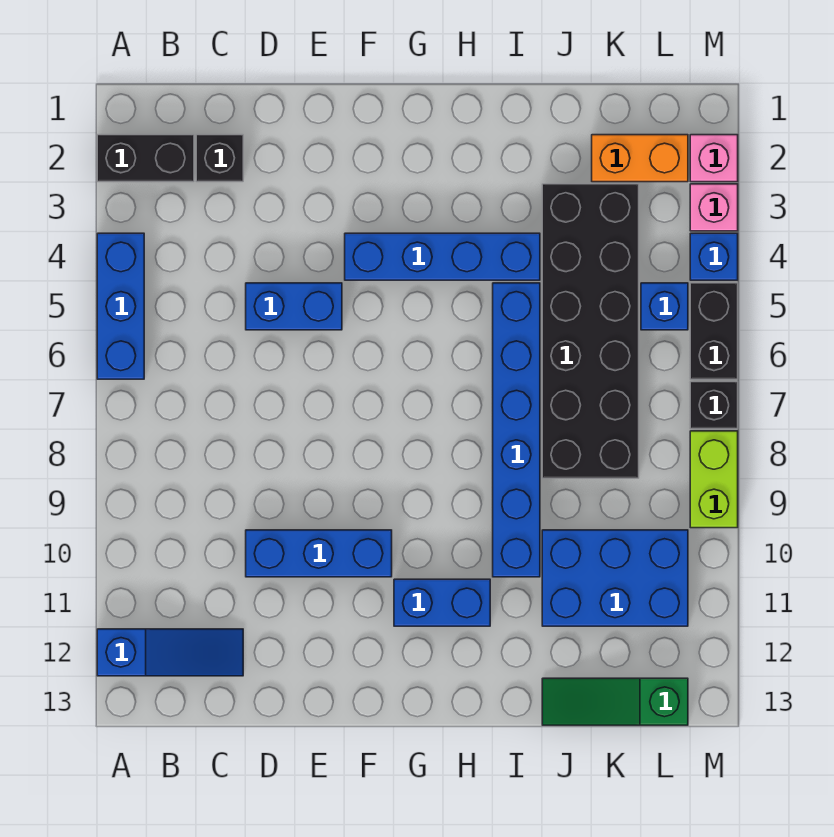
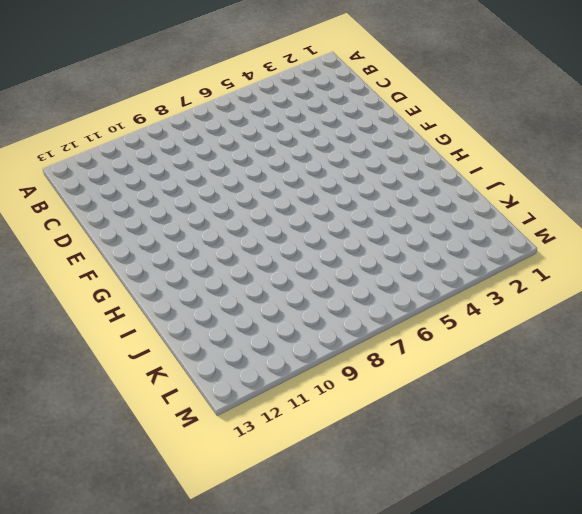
none -> black 1x2 brick [97,135,194,182]
none -> blue 1x3 brick [97,233,144,379]
none -> blue 1x3 slope [97,629,243,676]

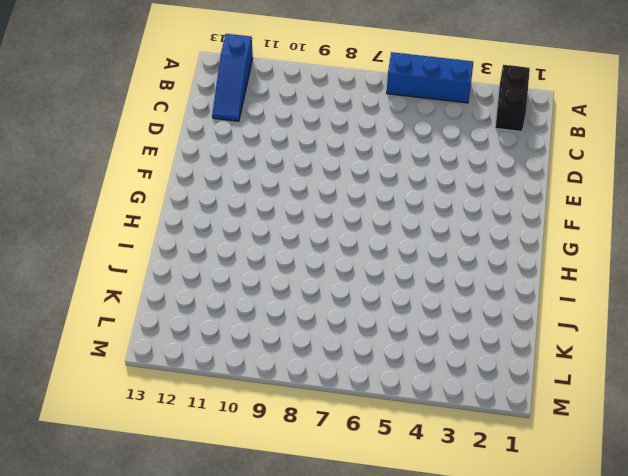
none -> black 1x1 brick [196,135,243,182]
none -> blue 1x2 brick [246,283,342,330]
none -> blue 1x3 brick [246,530,392,577]

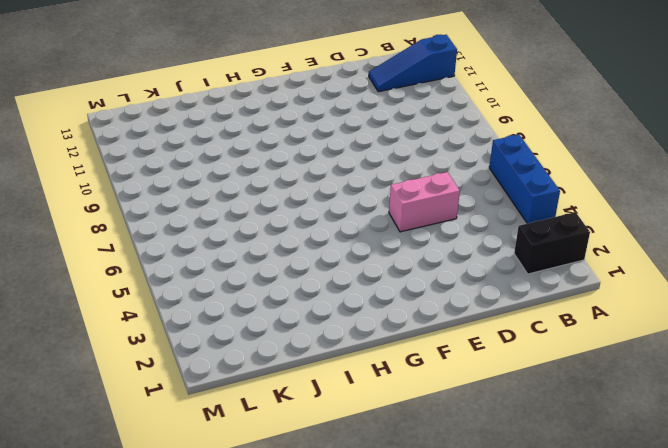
pink 1x2 brick [389,172,460,232] -> blue 1x2 brick [246,283,342,330]
none -> black 1x1 brick [196,135,243,182]
none -> blue 1x3 brick [246,530,392,577]
none -> blue 1x4 brick [345,233,540,280]

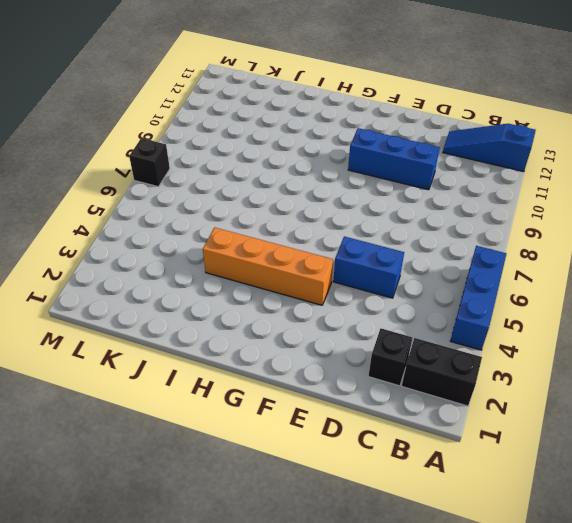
orange 1x4 brick [203,227,333,305] -> blue 1x4 brick [345,233,540,280]
none -> blue 1x2 brick [394,579,490,626]
none -> blue 1x6 brick [493,283,540,577]
none -> black 2x6 brick [542,184,639,478]

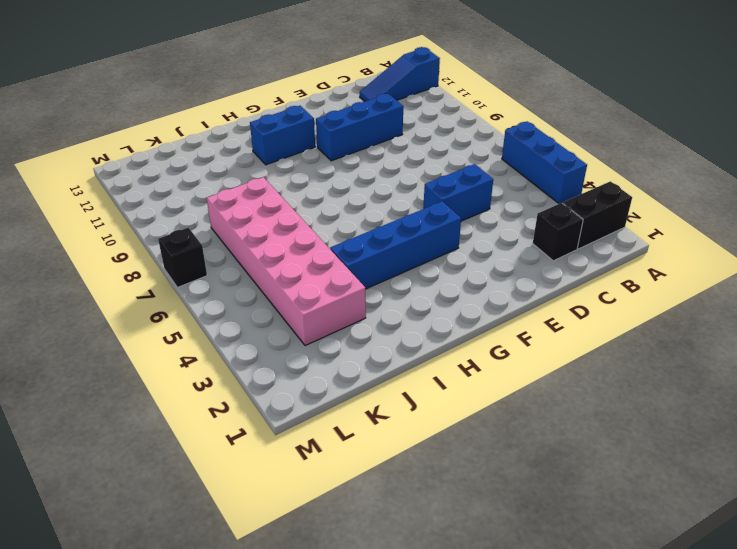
pink 2x6 brick [207,177,366,346] -> black 2x6 brick [542,184,639,478]
none -> blue 1x6 brick [493,283,540,577]
none -> blue 2x3 brick [542,530,688,626]
none -> green 1x3 slope [542,678,688,725]

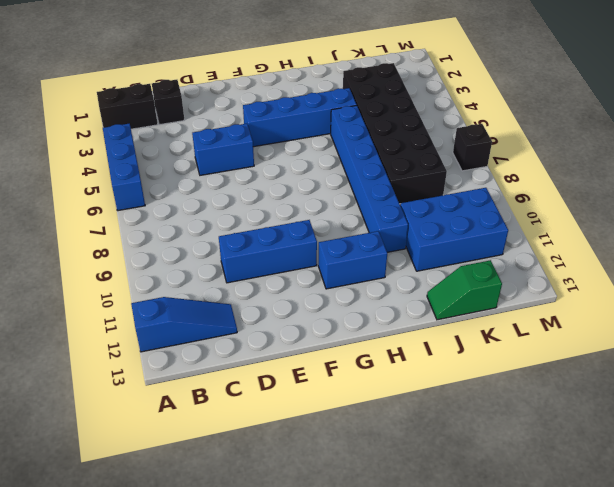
green 1x2 slope [427,260,502,320] -> green 1x3 slope [542,678,688,725]
none -> orange 1x2 brick [592,135,688,182]
none -> blue 1x1 brick [641,283,688,330]
none -> pink 1x1 brick [690,135,738,182]

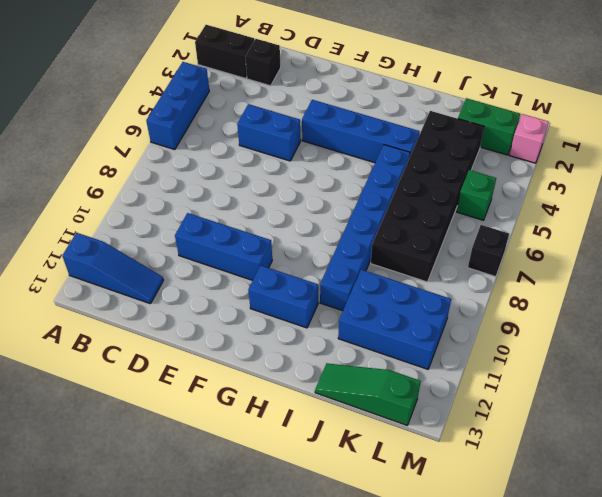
green 1x2 brick [458,98,520,155] -> orange 1x2 brick [592,135,688,182]
green 1x1 brick [457,170,496,220] -> blue 1x1 brick [641,283,688,330]
none -> pink 1x1 brick [690,184,738,231]
none -> blue 1x1 brick [690,233,738,280]
none -> black 1x2 brick [690,283,738,379]

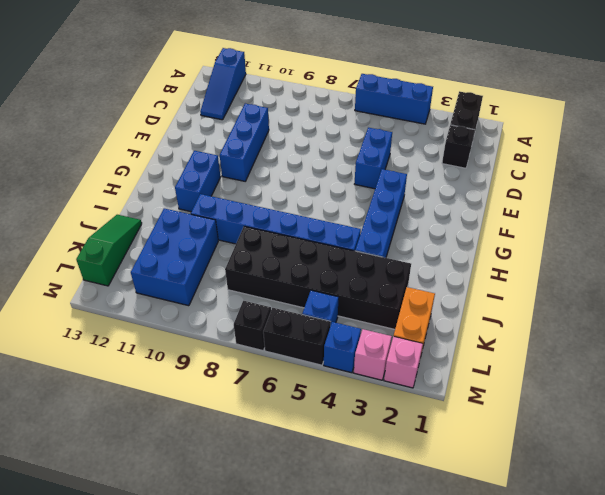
none -> lime 1x2 brick [690,431,738,528]

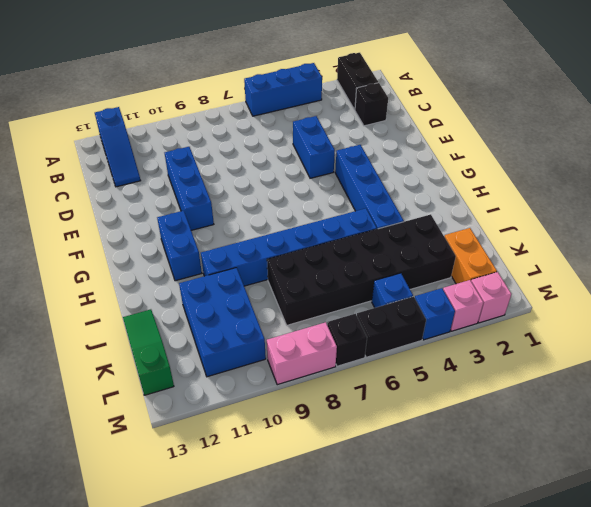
pink 1x2 brick [267,322,337,385] -> lime 1x2 brick [690,431,738,528]

